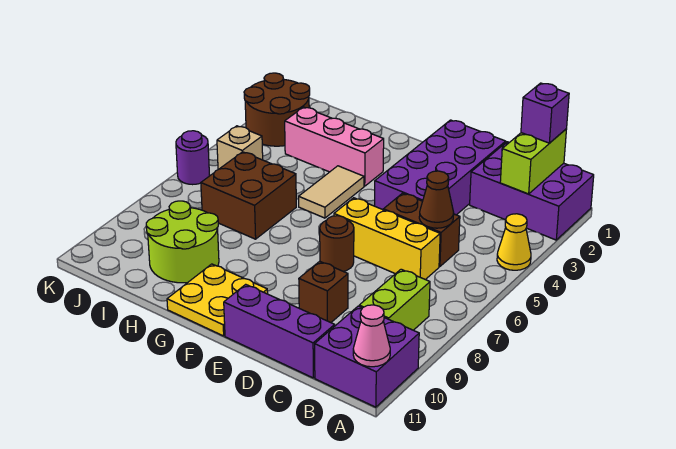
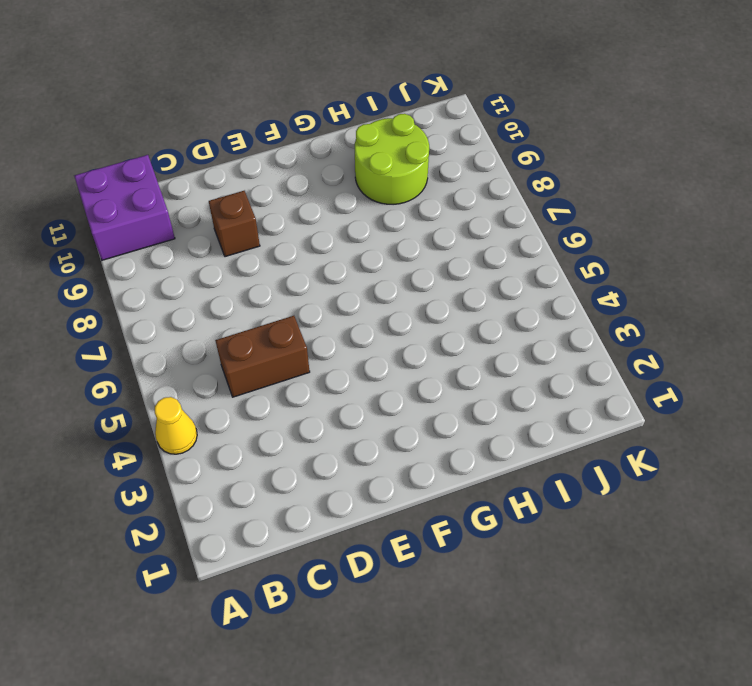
none -> purple 2x3 brick [470,142,594,240]
none -> lime 1x2 brick [359,269,430,330]
none -> yellow 1x3 brick [334,198,440,280]

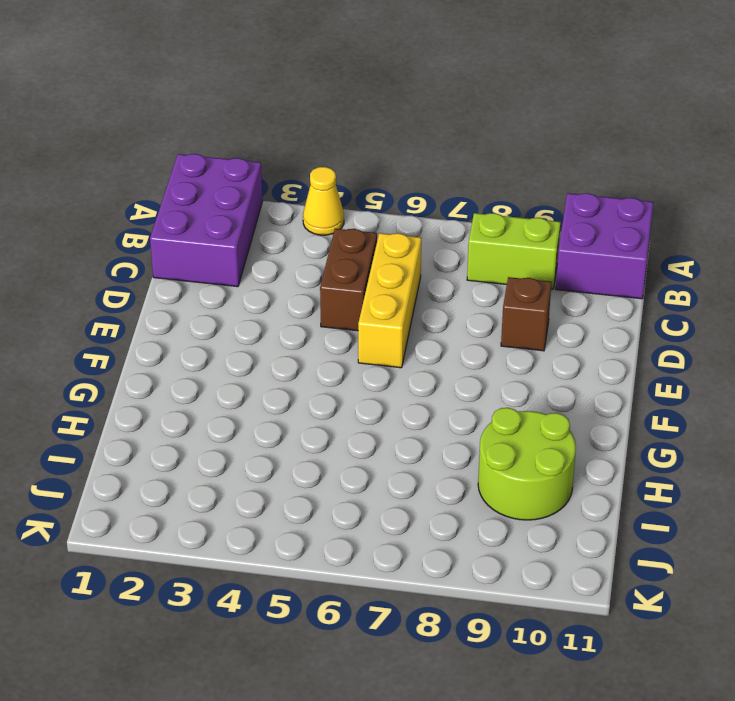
none -> purple 1x3 brick [224,284,335,378]
none -> purple 2x4 brick [374,120,506,215]
none -> brown 1x1 round brick [320,216,354,271]

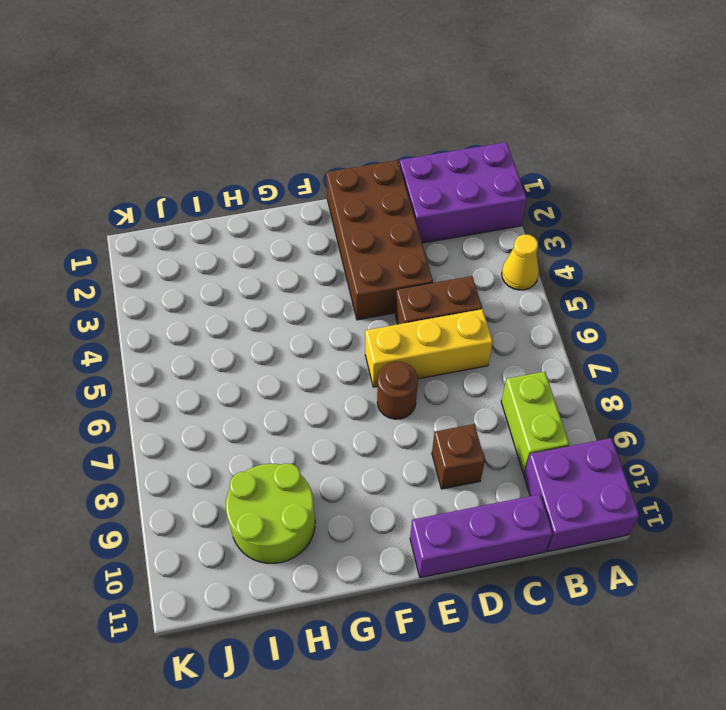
brown 2x4 brick [326,160,433,320] -> purple 2x4 brick [374,120,506,215]
none -> yellow 2x2 plate [167,264,268,336]
none -> pink 1x3 brick [285,107,384,186]
none -> tan 1x2 tile [299,166,364,218]

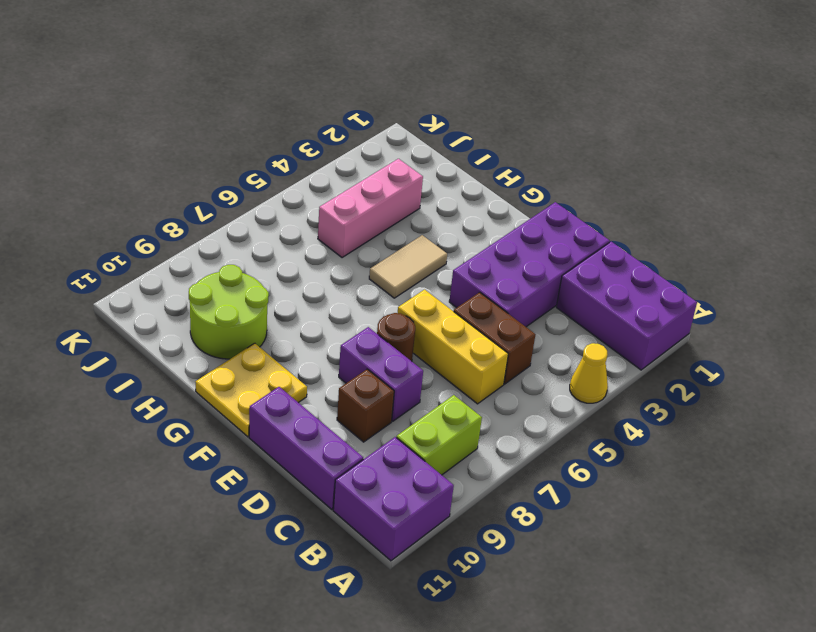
purple 1x2 brick [339,327,423,421] -> none
pink 1x3 brick [318,159,423,258] -> pink 1x3 brick turned to [285,107,384,186]
none -> brown 2x2 brick [201,152,296,239]
none -> brown 2x2 round brick [244,73,310,146]
none -> tan 1x1 brick [217,126,263,170]

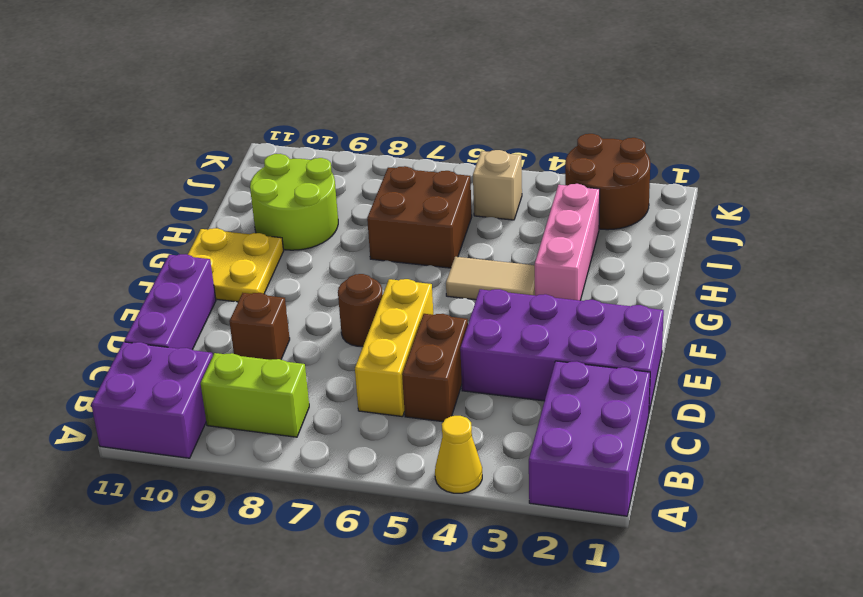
none -> purple 1x1 round brick [176,131,209,185]
none -> pink 1x1 cone [353,305,390,367]
none -> lime 1x2 brick [500,129,567,194]

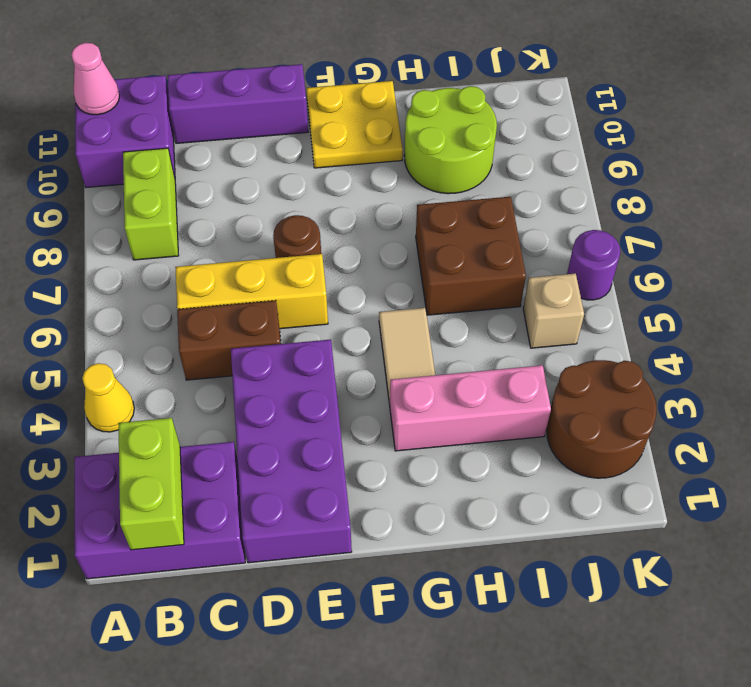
none -> brown 1x1 brick [299,261,348,323]
none -> brown 1x1 cone [419,171,454,228]
none -> purple 1x1 brick [521,83,569,143]

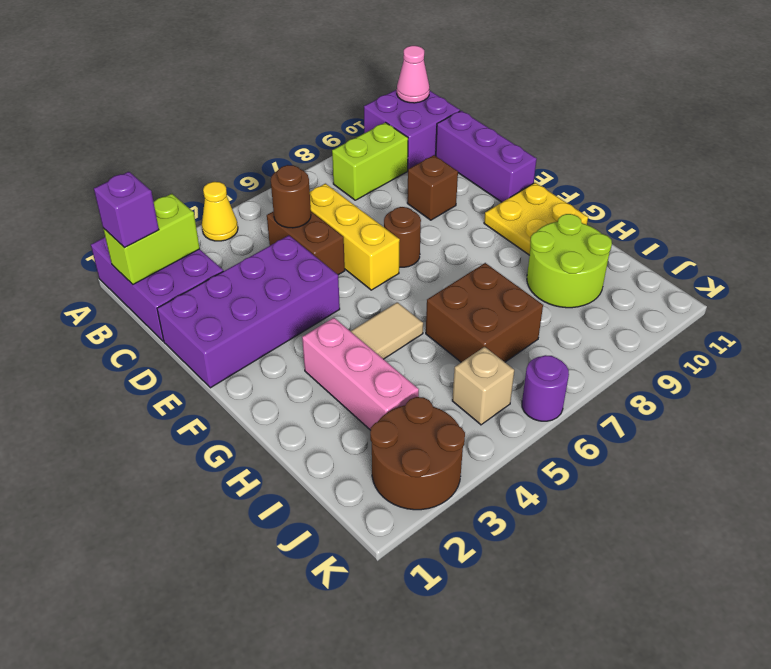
brown 1x1 round brick [271,165,311,228] -> brown 1x1 cone [419,171,454,228]

